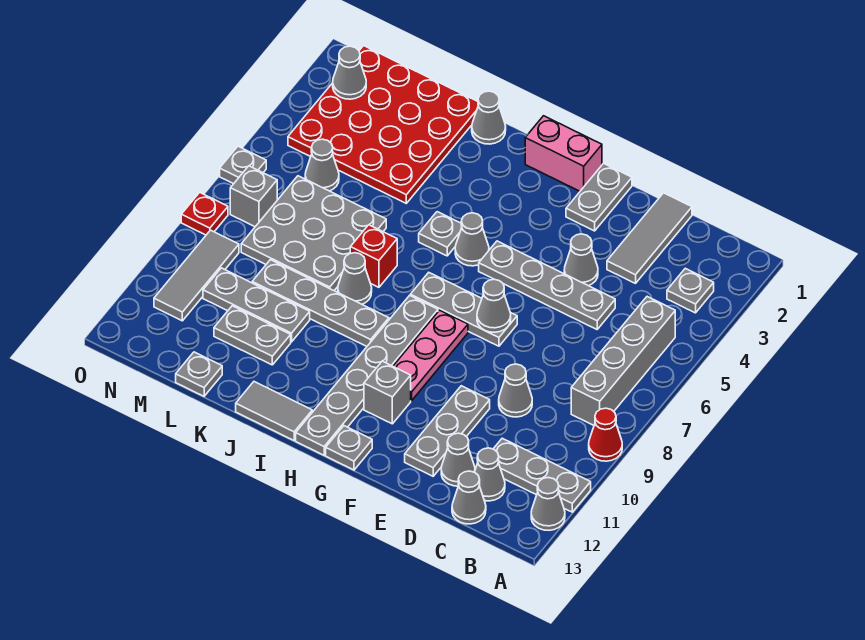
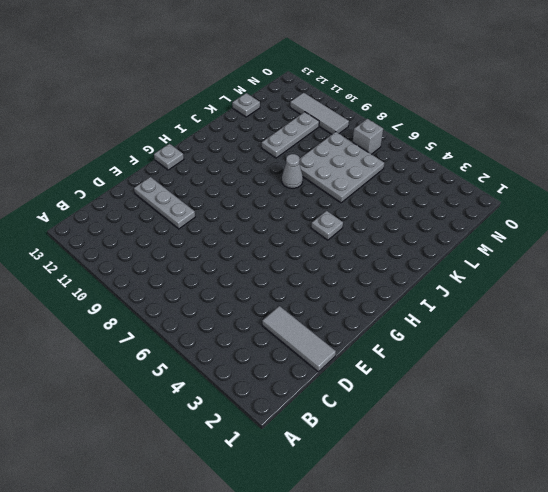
none -> red 1x1 cone [589,408,622,461]
none -> grey 1x3 plate [494,438,591,512]
none -> grey 1x1 cone [531,478,565,530]
none -> grey 1x1 plate [667,268,714,313]

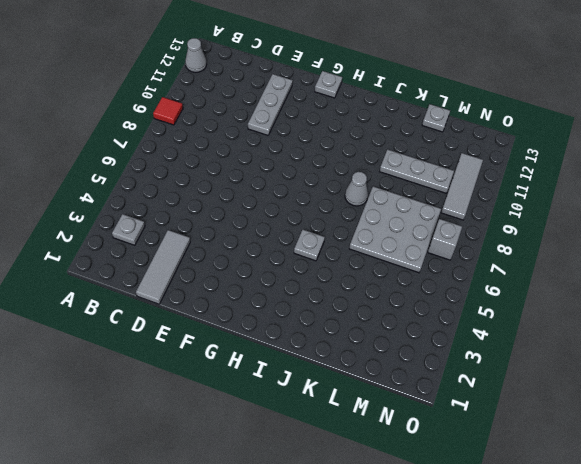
red 1x1 tile [153,97,183,125] -> red 1x1 cone [589,408,622,461]
none -> grey 1x3 plate [494,438,591,512]
none -> grey 1x4 brick [571,297,675,425]
none -> grey 1x1 cone [475,448,505,501]
none -> grey 1x1 cone [452,471,486,524]

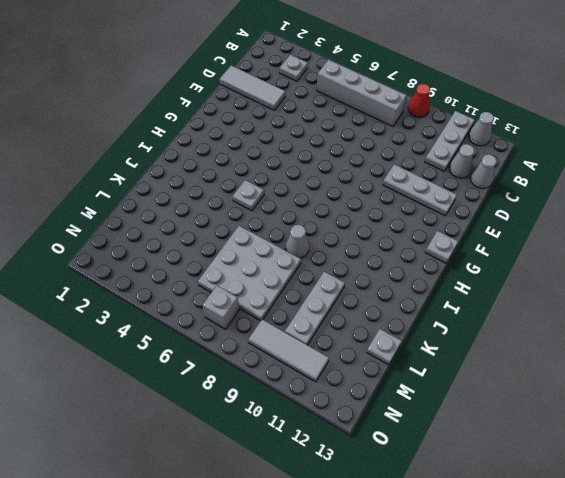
none -> grey 1x4 plate [479,241,615,329]
none -> grey 1x1 cone [499,364,532,417]
none -> grey 1x1 cone [441,433,475,486]
none -> grey 1x1 cone [564,234,598,286]

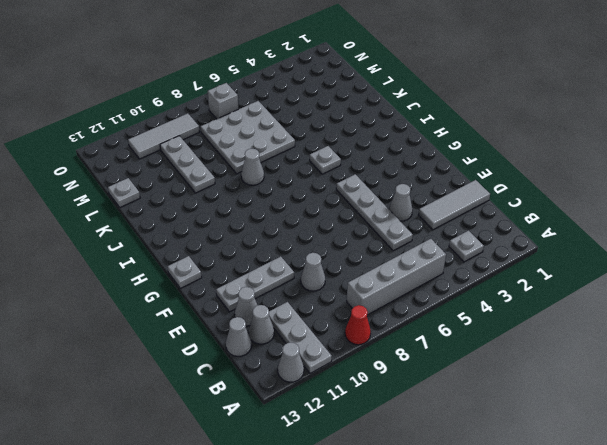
none -> grey 1x2 plate [566,163,632,231]
none -> grey 1x3 plate [410,273,517,346]
none -> pink 1x2 brick [525,116,602,191]
none -> pink 1x3 plate [393,310,468,401]

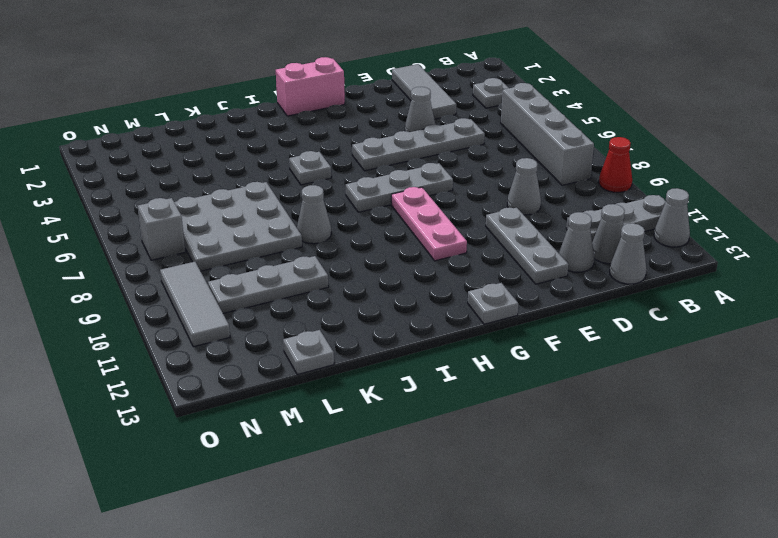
none -> grey 1x2 plate [566,163,632,231]
none -> grey 1x1 brick [364,361,411,424]
none -> grey 1x1 cone [455,213,489,266]
none -> grey 1x6 plate [296,295,438,455]

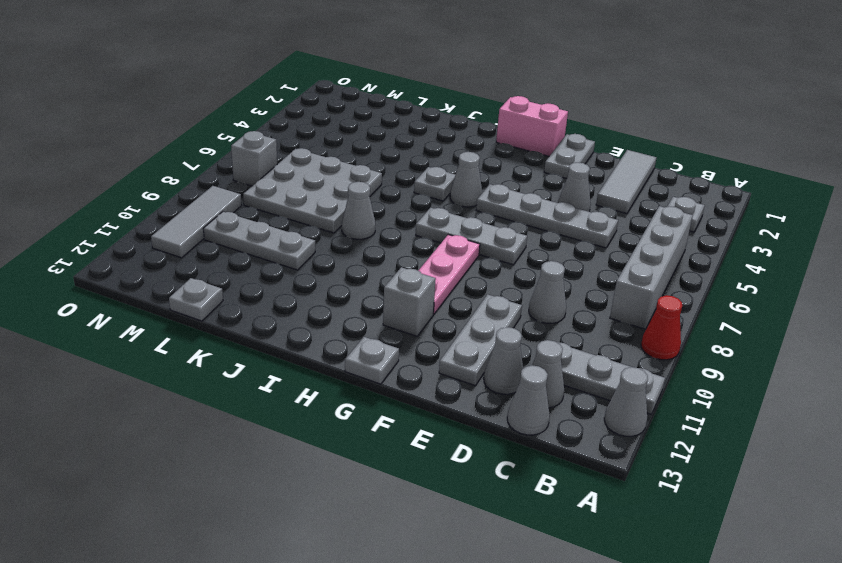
none -> grey 1x6 plate [296,295,438,455]
none -> grey 1x4 plate [252,260,389,346]
none -> grey 1x2 tile [236,382,312,440]
none -> grey 1x1 cone [472,91,506,144]

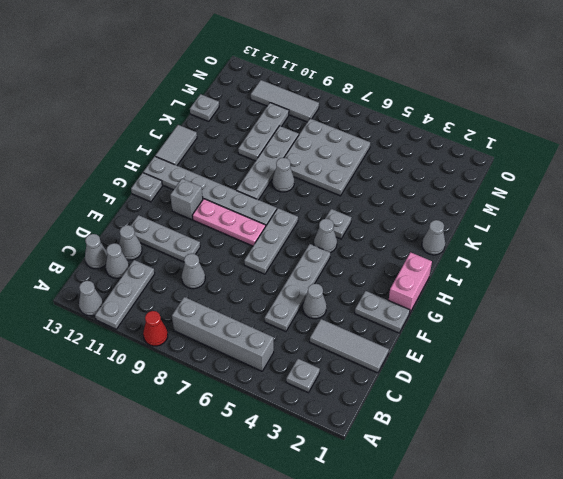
none -> red 1x1 brick [350,225,397,287]
none -> red 4x4 plate [288,46,478,203]
none -> grey 1x2 plate [214,306,291,365]
none -> grey 1x1 cone [305,139,339,191]

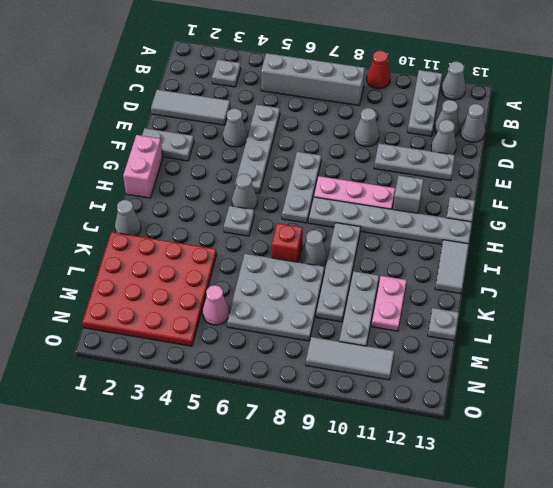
pink 1x2 plate [372,276,407,331] -> grey 1x2 plate [214,306,291,365]
pink 1x1 cone [202,285,229,325] -> grey 1x1 cone [305,139,339,191]
none -> grey 1x1 brick [230,166,277,227]
none -> grey 1x1 plate [220,146,266,184]
none -> red 1x1 plate [181,192,228,235]
none -> grey 1x1 cone [477,279,511,332]

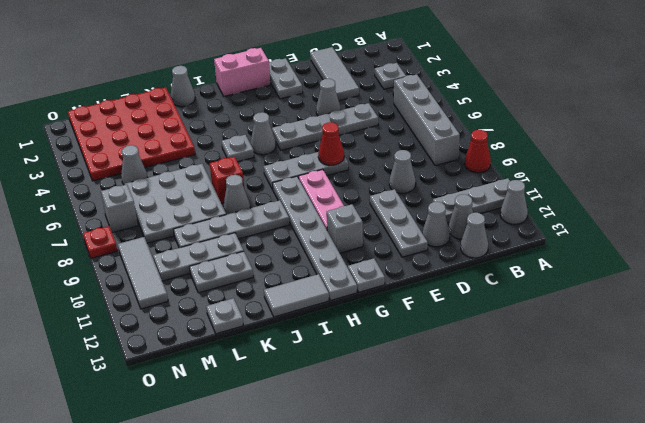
red 1x1 cone [318,122,344,165] -> grey 1x1 cone [477,279,511,332]
none -> grey 1x1 plate [220,146,266,184]
none -> grey 1x1 cone [333,46,366,99]

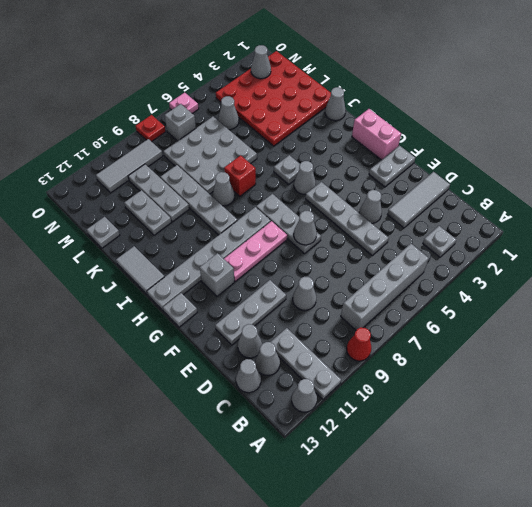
pink 1x1 plate [169,93,199,114] -> grey 1x1 plate [220,146,266,184]

